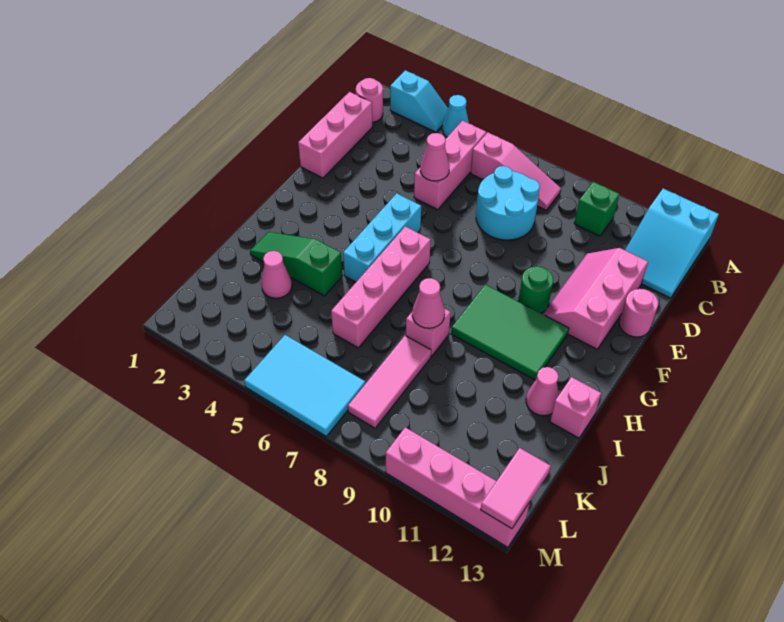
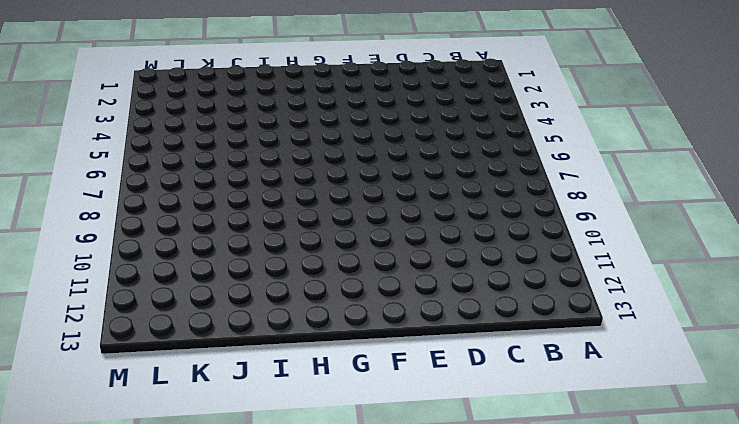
none -> cyan 1x2 slope [390,70,448,132]
none -> cyan 1x1 cone [442,95,469,137]
none -> cyan 2x3 slope [625,189,719,298]

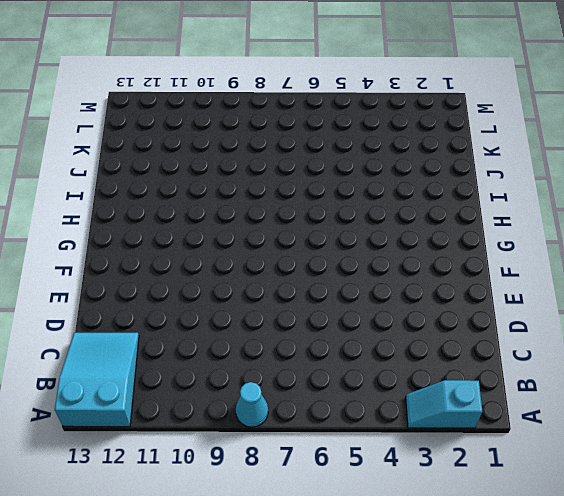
cyan 1x1 cone [236,382,268,427] -> cyan 1x1 cone moved to [442,95,469,137]
none -> pink 1x1 round brick [356,78,383,122]
none -> pink 1x3 brick [414,121,486,210]
none -> pink 1x3 slope [471,132,561,210]

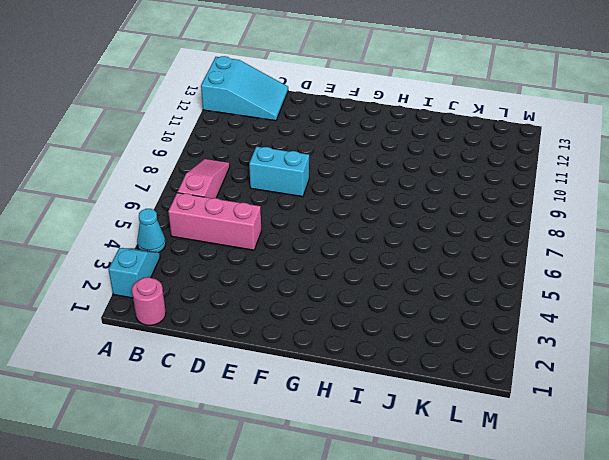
cyan 1x2 brick [249,147,309,197] -> cyan 2x2 round brick [476,166,540,240]
none -> green 1x1 brick [574,182,619,236]
none -> pink 1x3 brick [298,92,372,178]
none -> pink 2x3 slope [543,248,648,349]

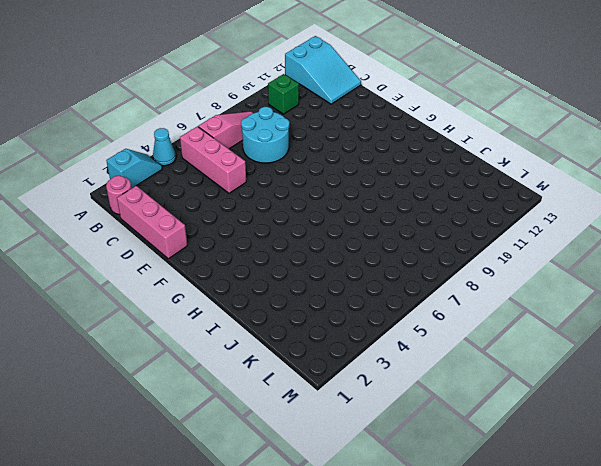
none -> pink 2x3 slope [543,248,648,349]
none -> pink 1x1 round brick [619,289,658,337]
none -> cyan 1x3 brick [343,193,421,282]

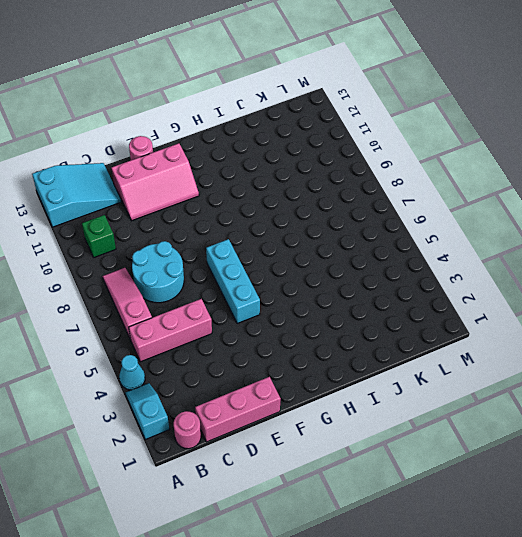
cyan 1x3 brick [206,239,260,323] -> cyan 1x3 brick turned to [343,193,421,282]
none -> green 1x1 round brick [518,266,553,313]
none -> pink 1x4 brick [331,226,431,348]
none -> green 2x3 tile [451,284,569,380]

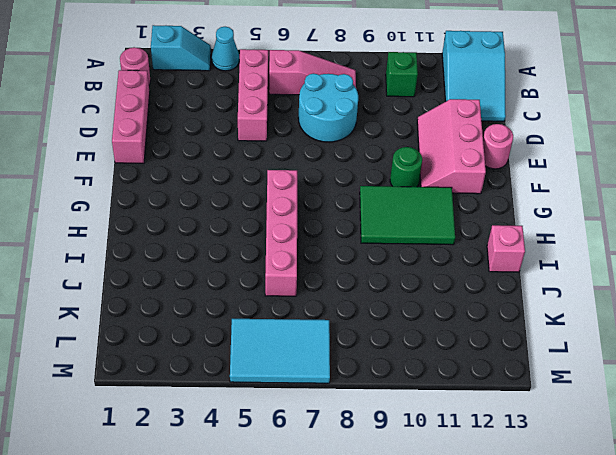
none -> cyan 1x3 brick [343,193,421,282]
none -> green 1x3 slope [250,232,342,296]
none -> pink 1x1 brick [406,309,451,356]

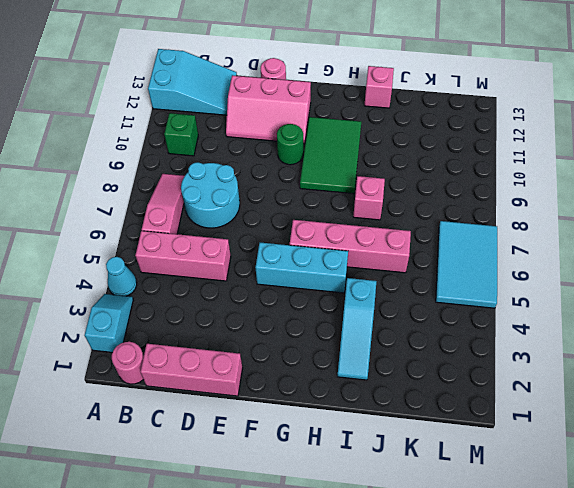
cyan 1x3 slope [337,278,376,380] -> green 1x3 slope [250,232,342,296]
none -> pink 1x1 cone [526,367,559,416]
none -> pink 1x1 cone [261,251,292,298]
none -> pink 1x3 tile [348,336,431,428]

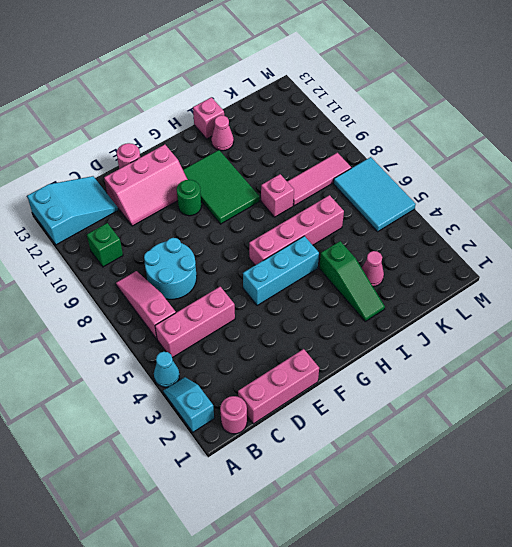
none -> pink 1x4 brick [386,427,530,547]
none -> pink 1x1 cone [420,133,449,181]
none -> pink 1x1 cone [412,278,445,328]

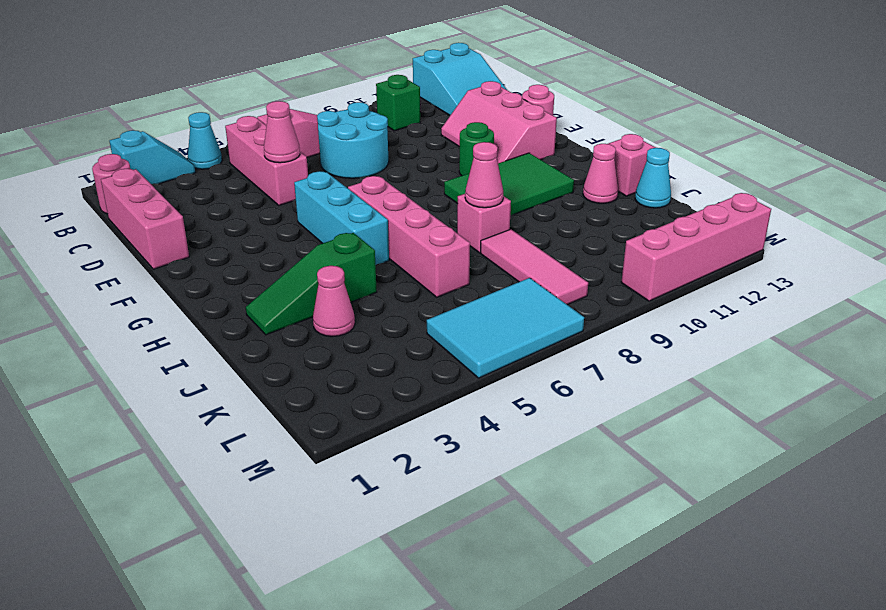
cyan 1x1 cone [635,148,671,208] -> none
none -> pink 1x2 tile [481,448,551,529]

